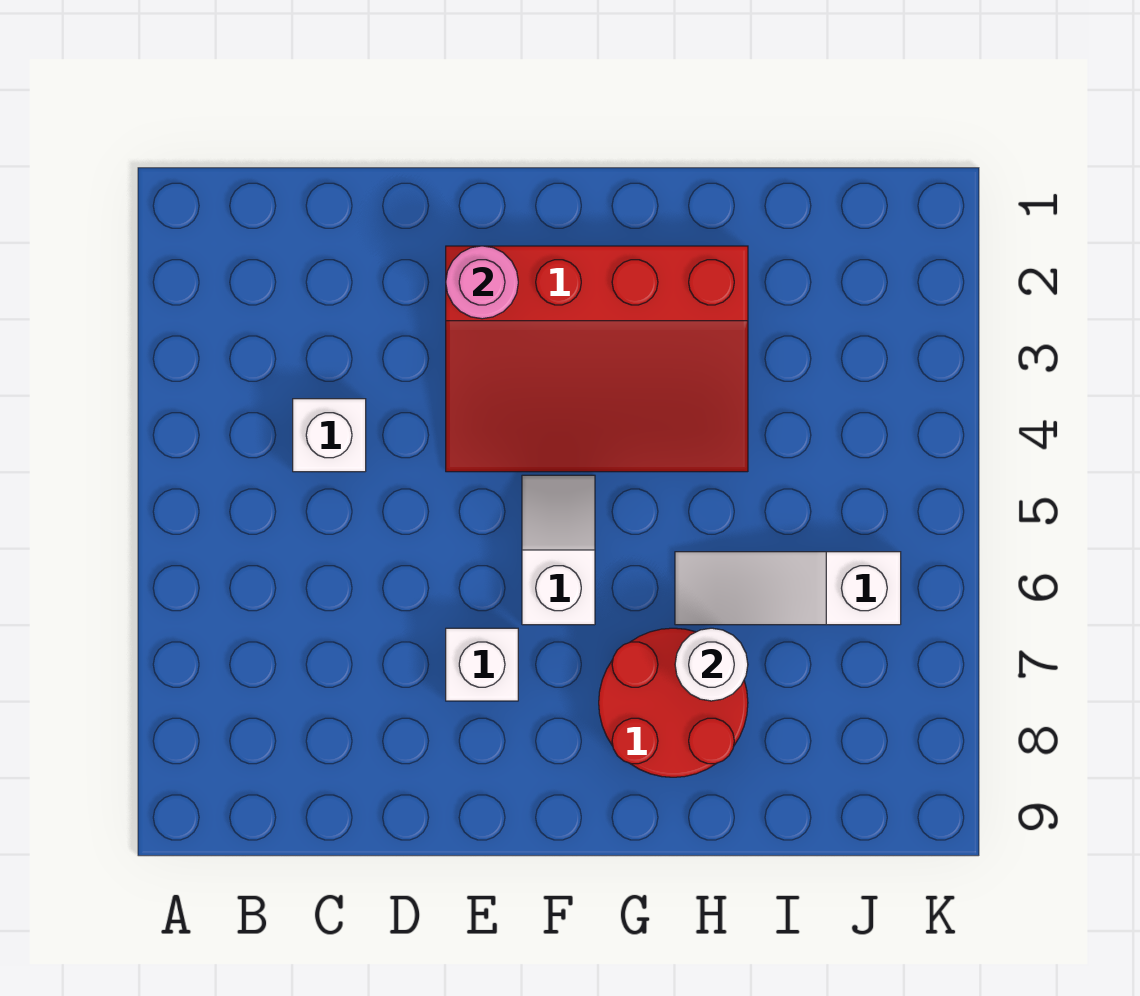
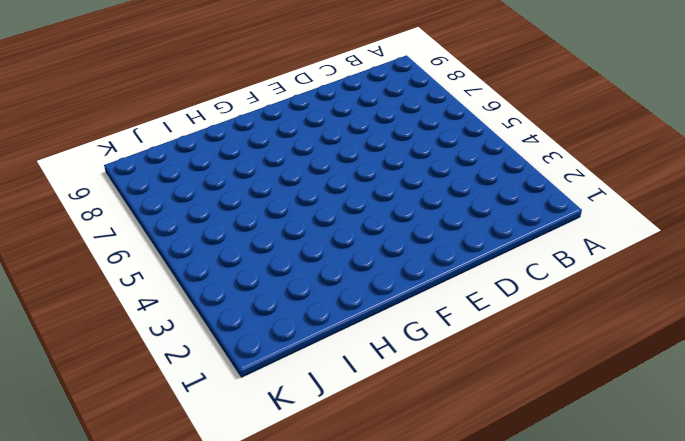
none -> white 1x1 brick [293,399,366,472]
none -> red 3x4 slope [446,246,748,472]

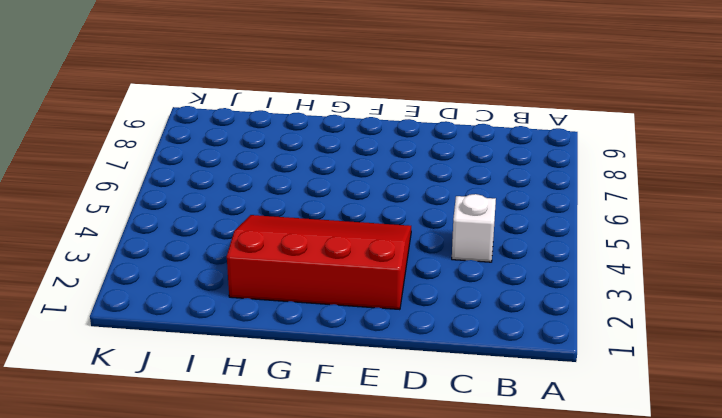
none -> white 1x1 brick [446,628,518,701]
none -> white 1x2 slope [522,475,595,625]

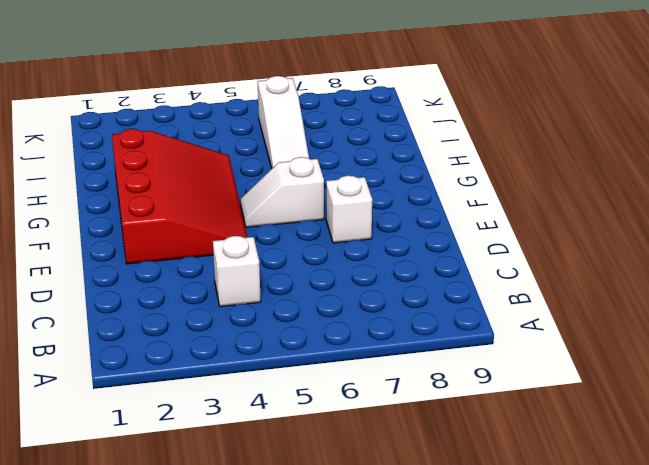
none -> red 2x2 round brick [599,628,748,777]
none -> pink 1x1 round brick [446,246,518,319]

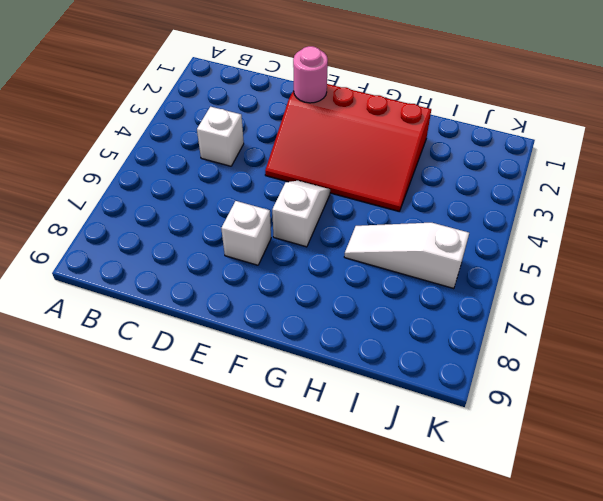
none -> red 2x2 round brick [599,628,748,777]
none -> white 1x1 round brick [675,628,748,701]

